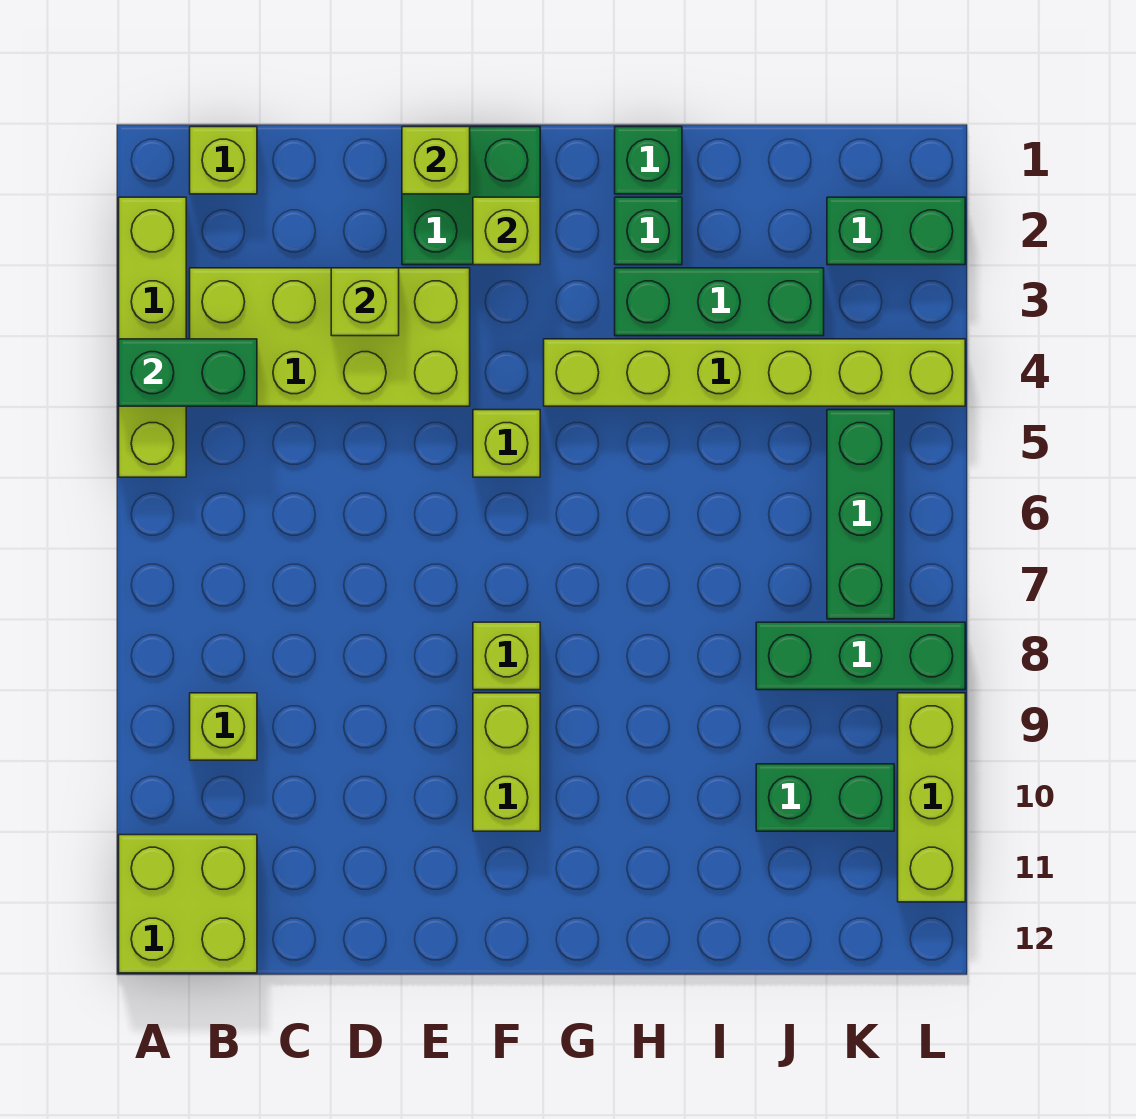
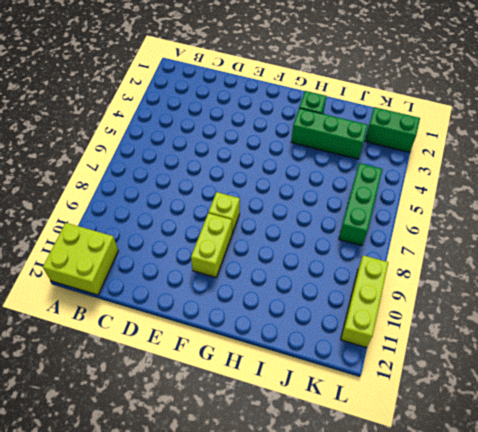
none -> lime 1x4 brick [119,197,186,477]
none -> lime 1x1 brick [190,127,257,194]
none -> lime 2x4 brick [190,268,470,406]

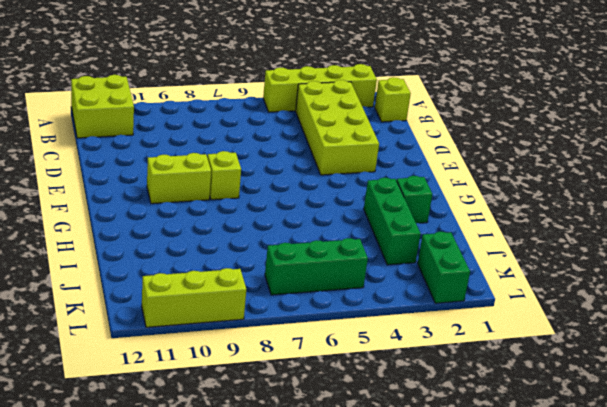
none -> lime 1x1 brick [190,693,257,760]
none -> green 2x2 brick [402,127,540,265]
none -> lime 1x1 brick [473,410,540,477]

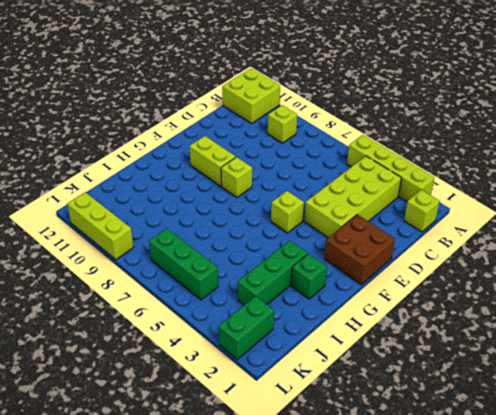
brown 2x2 brick [324,214,395,284] -> green 2x2 brick [402,127,540,265]
none -> lime 1x6 brick [544,339,965,406]
none -> green 1x1 brick [615,127,682,194]
none -> green 1x3 brick [756,622,965,690]

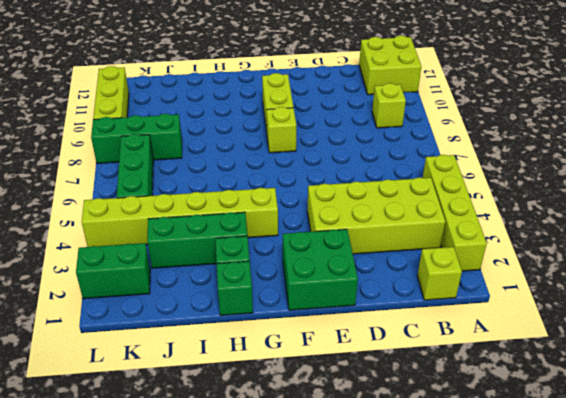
none -> lime 1x1 brick [473,410,540,477]
none -> green 1x2 brick [756,764,894,831]
none -> green 1x2 brick [119,339,257,406]

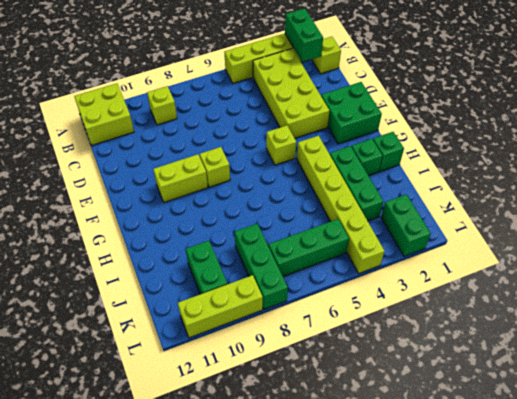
green 1x2 brick [285,8,323,62] -> green 1x2 brick moved to [119,339,257,406]
none -> lime 1x1 brick [331,268,399,336]
none -> lime 1x1 brick [402,127,470,194]
none -> lime 1x1 brick [473,197,540,265]

